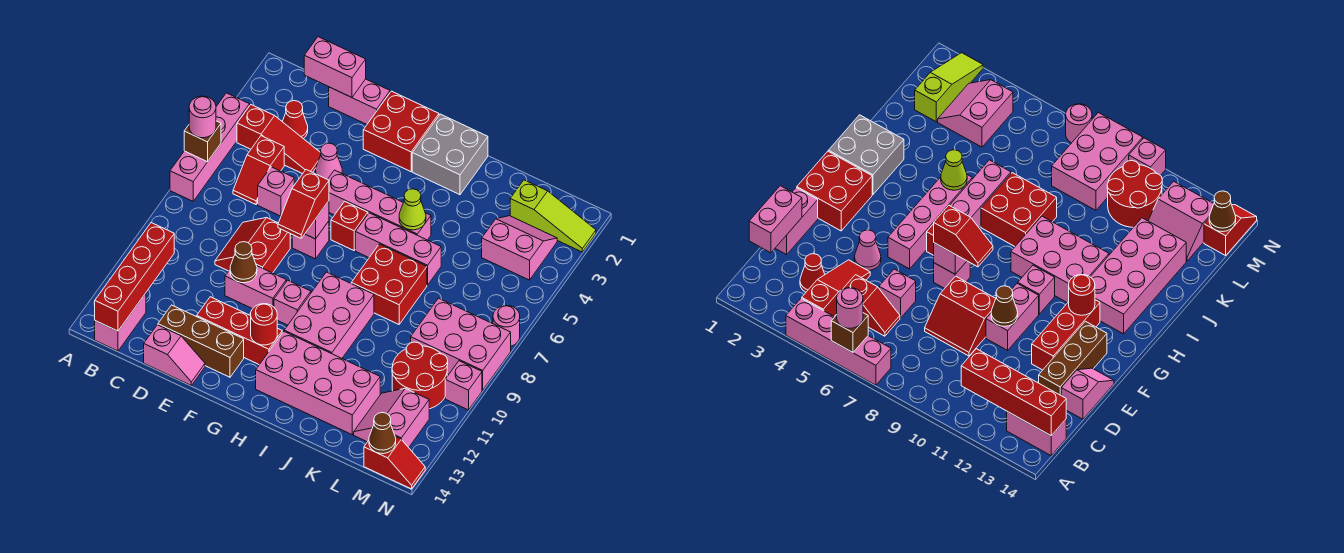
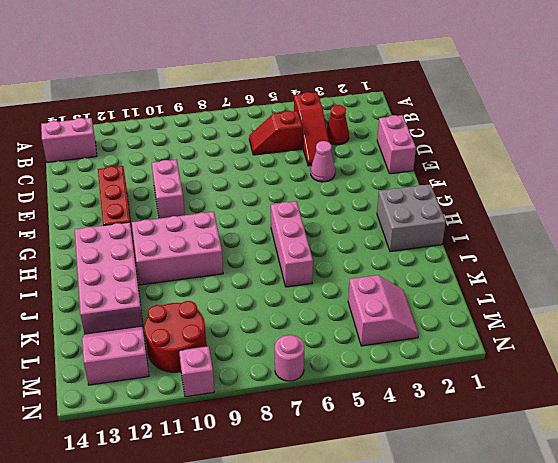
none -> pink 1x4 brick [170,93,250,201]
none -> pink 1x1 brick [258,167,294,216]
none -> red 2x2 slope [215,218,290,273]
none -> brown 1x3 brick [158,305,244,377]

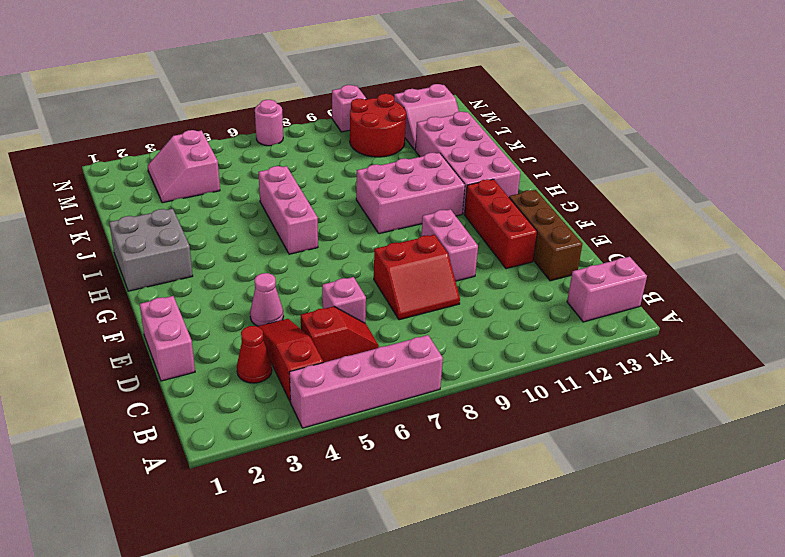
none -> pink 1x2 slope [144,325,205,385]
none -> red 2x2 brick [363,91,439,172]
none -> pink 1x4 brick [328,170,431,240]
none -> pink 1x1 brick [292,221,329,259]

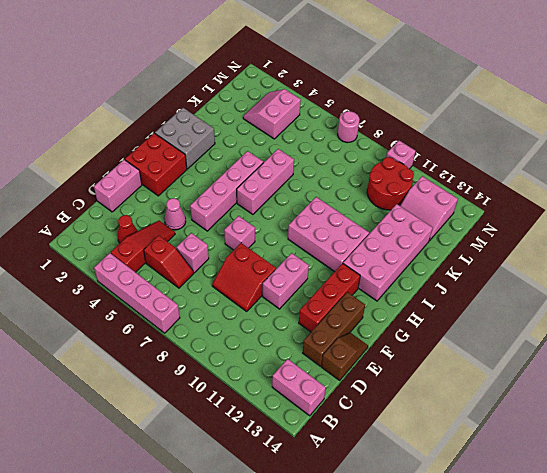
brown 1x2 slope [321,333,368,380] -> pink 1x2 slope [144,325,205,385]
none -> red 1x1 brick [331,201,368,250]
none -> pink 1x1 brick [274,280,311,325]
none -> red 2x2 brick [351,244,427,324]
none -> lime 1x3 slope [510,180,596,252]

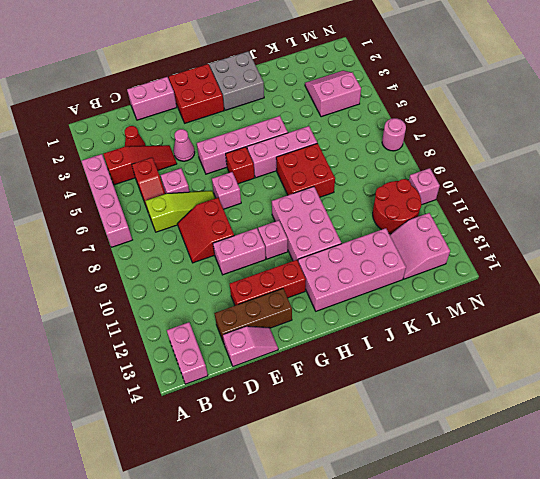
lime 1x3 slope [146,191,215,232] -> lime 1x3 slope moved to [510,180,596,252]
none -> pink 2x3 brick [411,298,511,390]
none -> red 1x2 slope [364,437,425,489]
none -> brown 1x1 brick [184,121,221,162]
none -> red 1x4 brick [95,222,174,331]

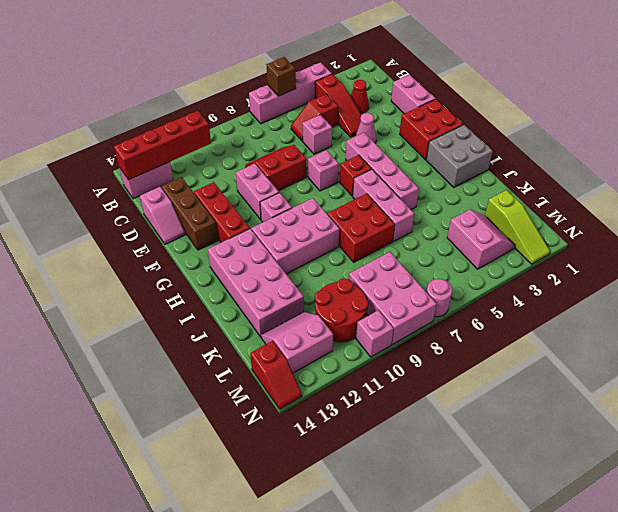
none -> pink 1x2 brick [304,37,366,97]
none -> brown 1x1 cone [230,242,257,283]
none -> pink 1x1 brick [305,201,329,239]
none -> red 1x1 round brick [251,304,277,345]

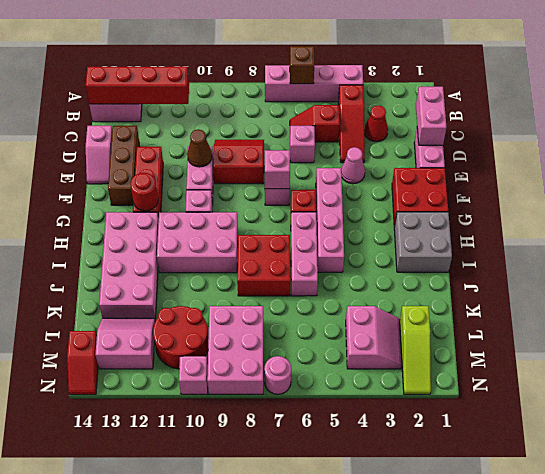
none -> lime 1x1 cone [399,189,426,230]
none -> brown 1x1 cone [369,413,396,454]
none -> pink 1x1 round brick [189,96,216,138]
none -> red 1x2 slope [278,170,329,238]

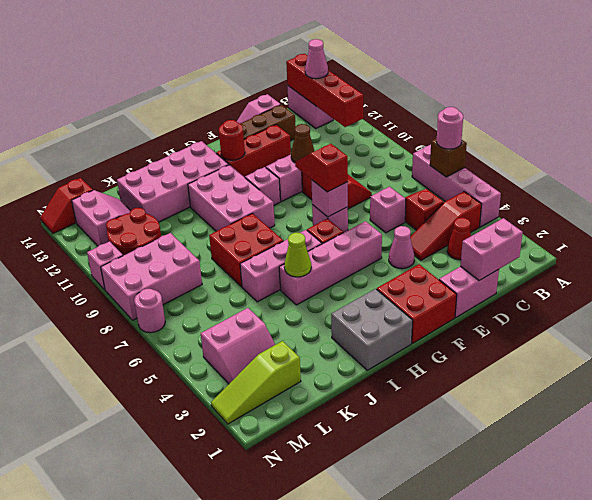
pink 1x1 cone [305,39,328,79] -> none
none -> brown 1x1 cone [369,413,396,454]

